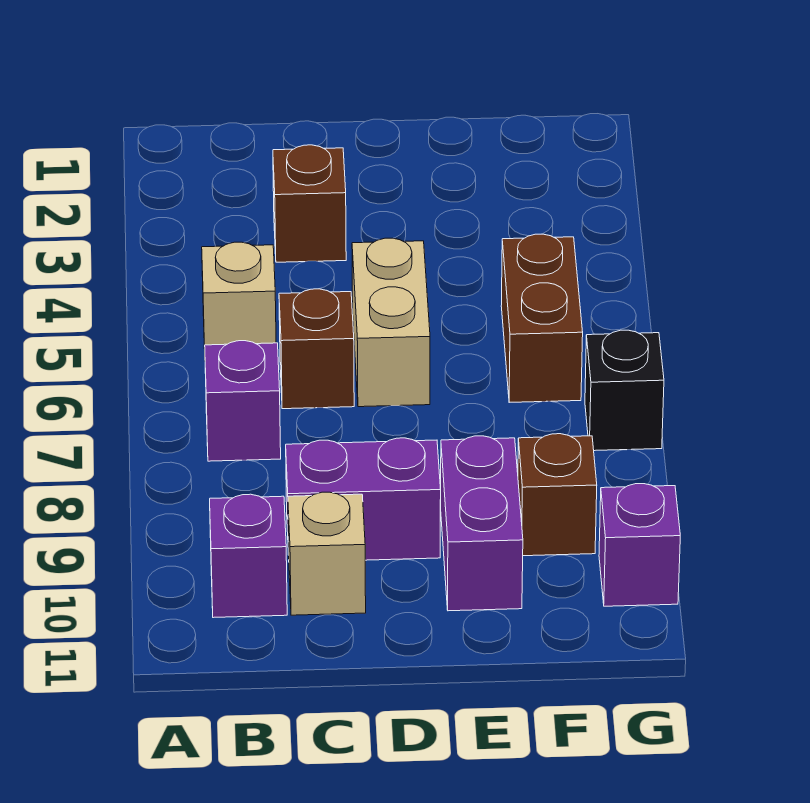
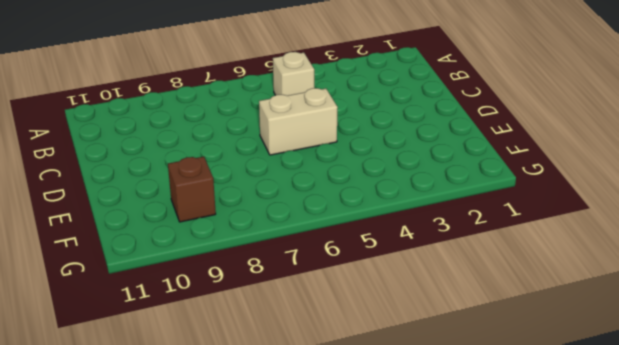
none -> purple 1x1 brick [205,341,281,461]
none -> purple 1x1 brick [210,494,287,618]
none -> brown 1x1 brick [273,145,346,262]

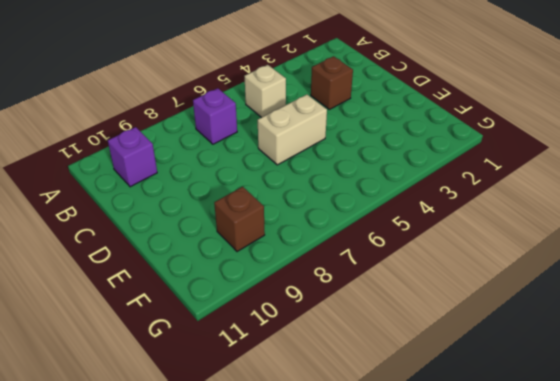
none -> brown 1x1 brick [279,289,354,409]
none -> purple 1x2 brick [286,438,441,560]
none -> tan 1x1 brick [288,492,366,615]

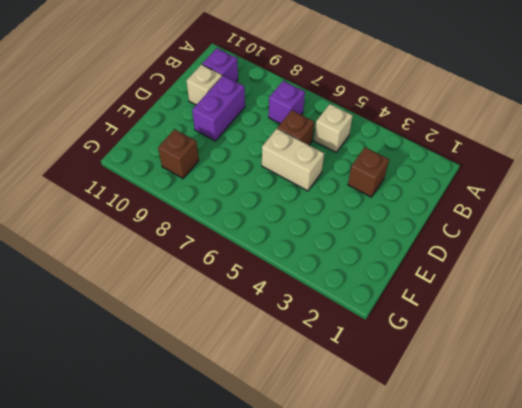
none -> purple 1x2 brick [441,436,523,611]
none -> brown 1x2 brick [501,234,583,403]
none -> black 1x1 brick [585,330,664,451]

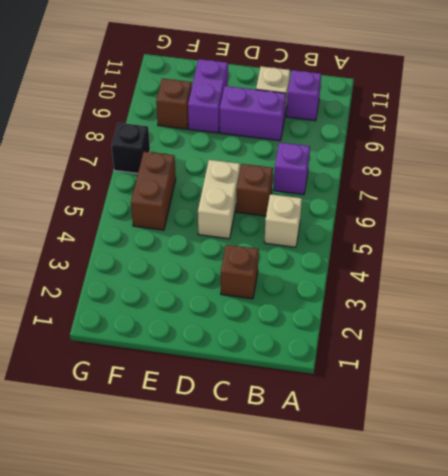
none -> purple 1x1 brick [599,484,680,606]

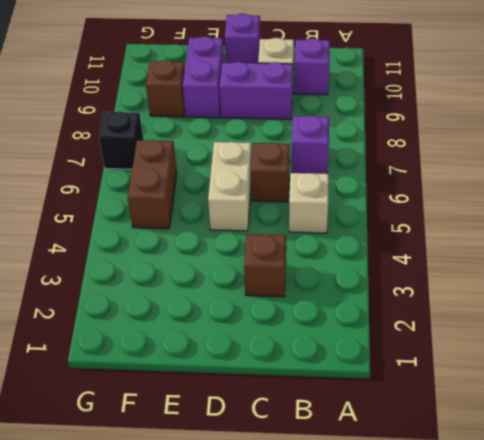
purple 1x1 brick [225,14,260,63] -> purple 1x1 brick moved to [599,484,680,606]

